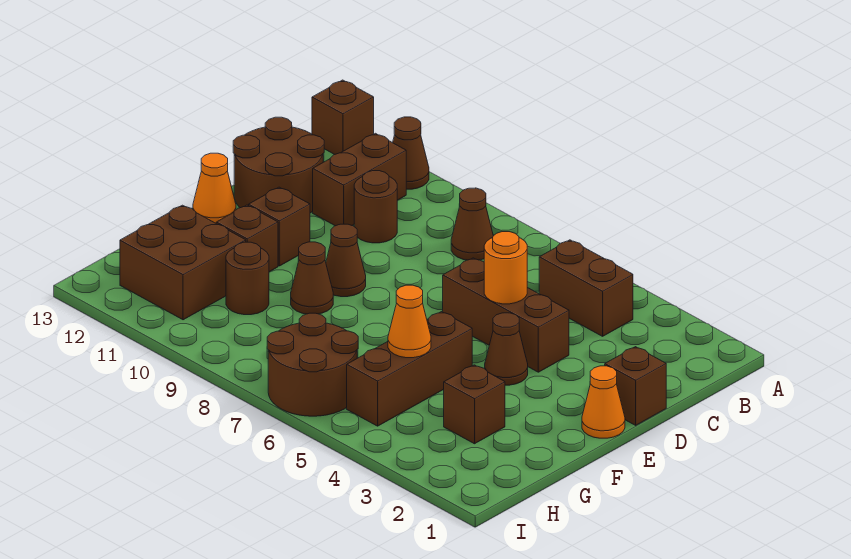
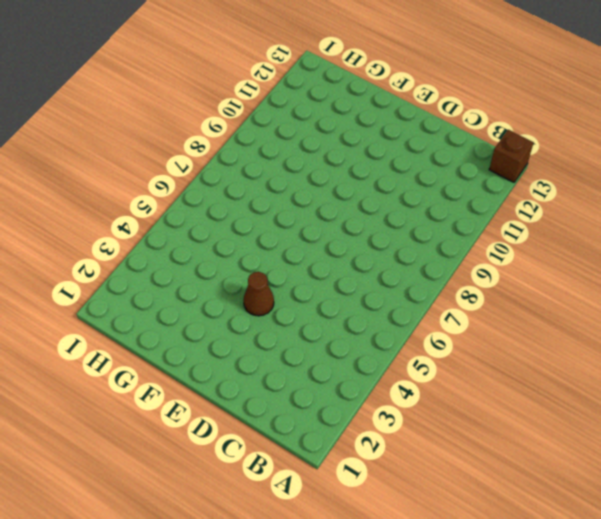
none -> brown 1x1 cone [393,117,429,189]
none -> brown 1x2 brick [539,240,633,336]
none -> brown 1x1 cone [451,188,493,260]

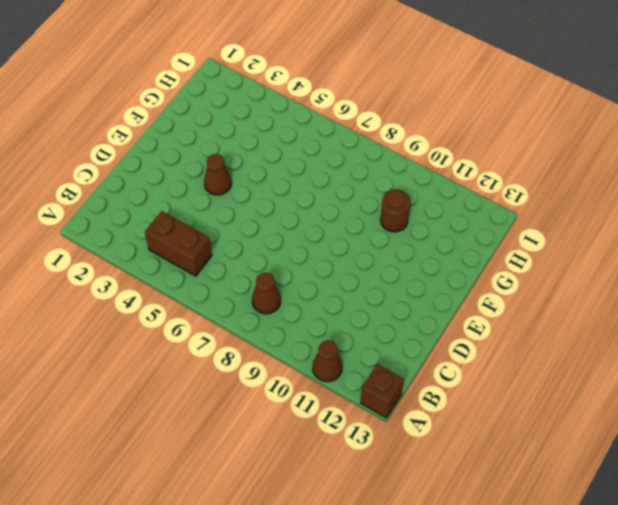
none -> brown 1x2 brick [313,133,406,226]
none -> brown 1x1 round brick [354,171,397,243]
none -> brown 2x2 round brick [233,117,324,213]

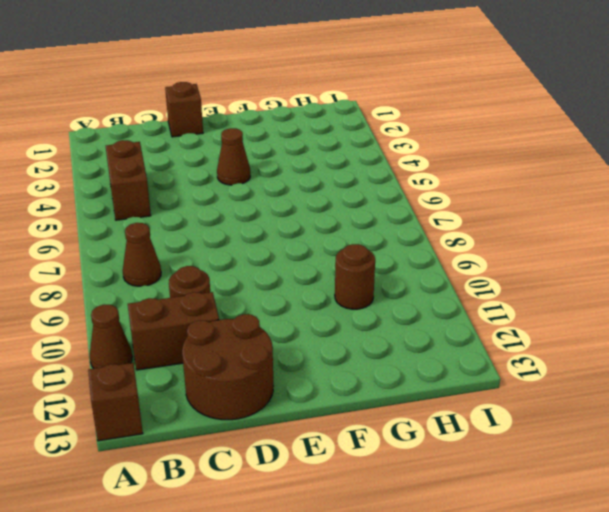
none -> brown 1x3 brick [443,258,569,372]
none -> orange 1x1 cone [582,366,625,438]
none -> brown 1x1 cone [326,224,366,297]

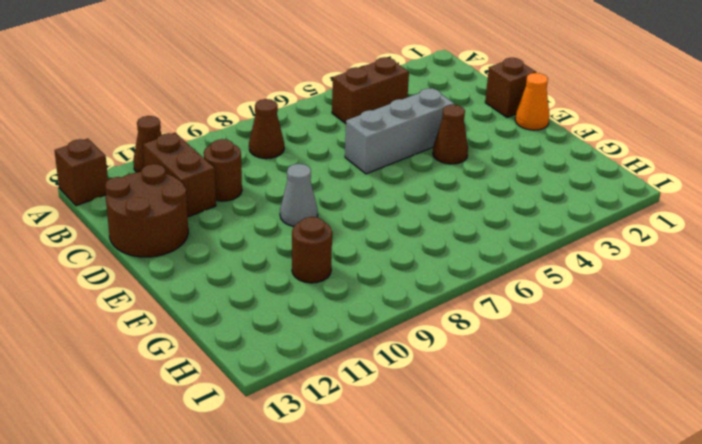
grey 1x3 brick [345,88,455,174] -> brown 1x3 brick [443,258,569,372]
grey 1x1 cone [280,164,318,226] -> brown 1x1 cone [326,224,366,297]
none -> brown 1x1 brick [249,187,310,266]
none -> orange 1x1 cone [193,153,236,223]
none -> brown 1x3 brick [347,312,472,426]

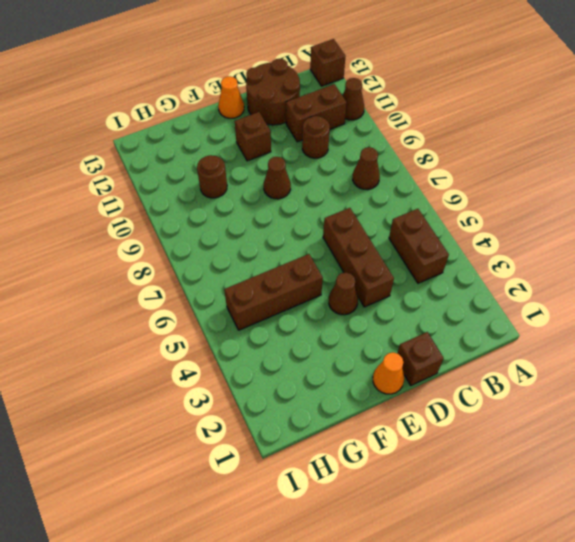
none -> brown 1x1 cone [291,242,333,314]
none -> brown 1x1 brick [216,205,278,272]
none -> brown 1x1 brick [444,365,505,444]

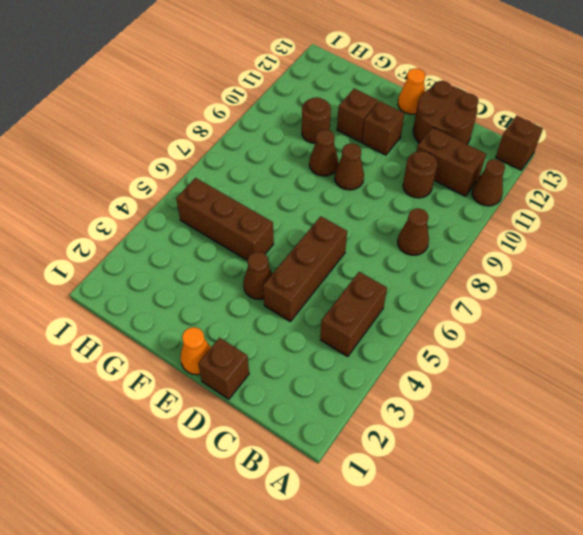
none -> brown 1x1 brick [444,365,505,444]
none -> brown 2x2 brick [120,205,246,320]
none -> brown 2x2 round brick [267,313,358,416]

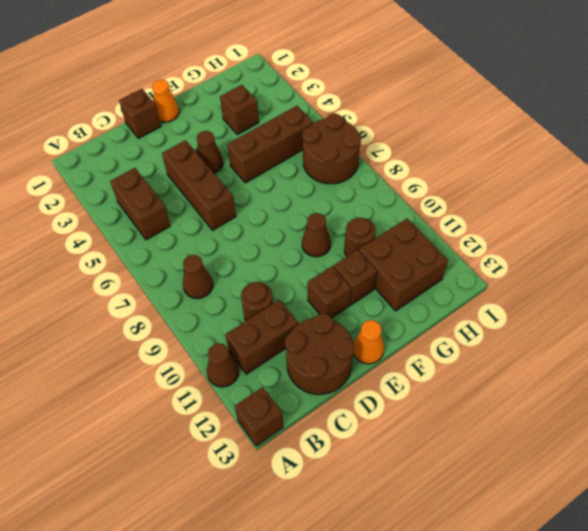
none -> brown 1x1 cone [326,224,366,297]
none -> orange 1x1 round brick [484,232,527,304]
none -> orange 1x1 cone [388,285,431,358]

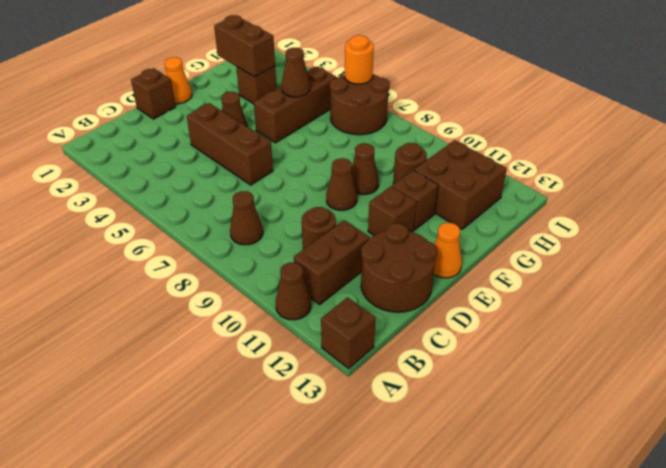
brown 1x2 brick [214,15,275,77] -> brown 1x2 brick moved to [539,240,633,336]
brown 1x1 cone [282,48,310,97] -> orange 1x1 cone [388,285,431,358]
orange 1x1 round brick [345,35,374,84] -> orange 1x1 round brick moved to [484,232,527,304]

